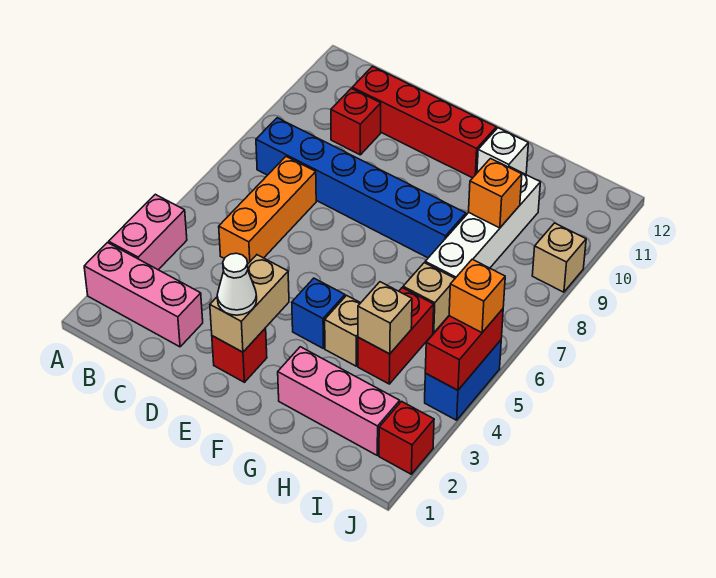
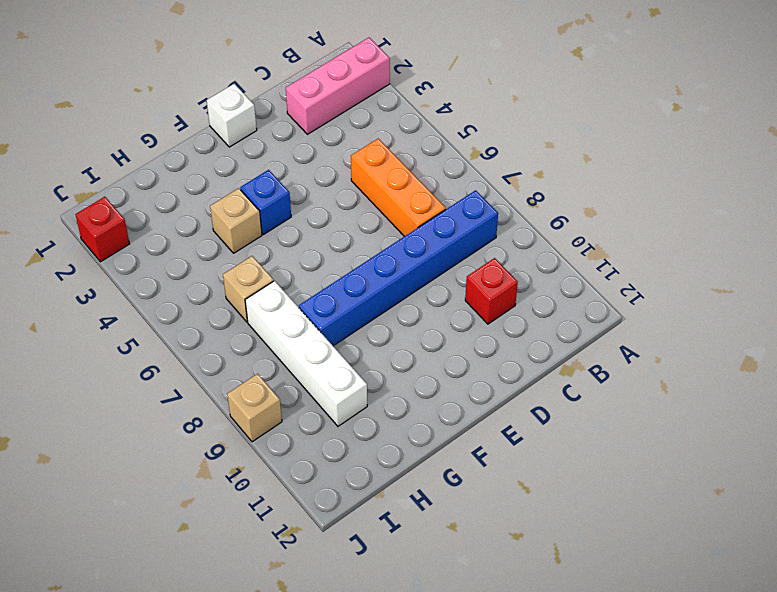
white 1x1 brick [207,84,257,147] -> white 1x1 brick moved to [477,128,528,174]
none -> pink 1x2 brick [109,194,187,270]
none -> red 1x4 brick [352,66,496,178]
none -> red 1x1 brick [212,328,267,382]

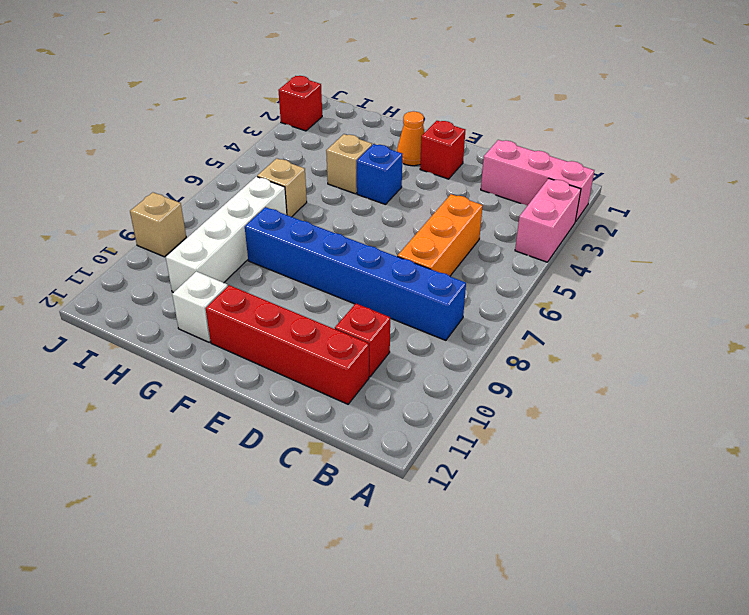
orange 1x1 cone [397,111,425,166] -> none
none -> pink 1x3 brick [278,347,400,455]
none -> red 1x2 brick [358,288,434,384]
none -> blue 1x2 brick [425,340,501,420]

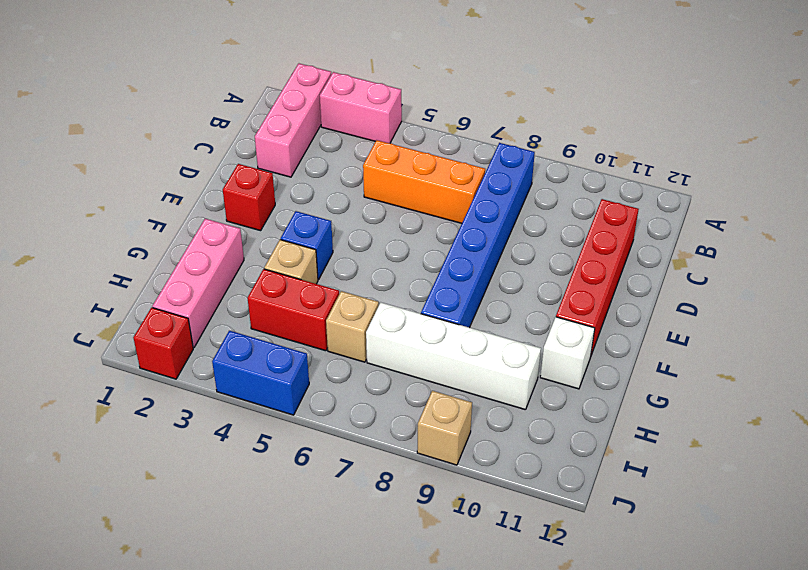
none -> red 1x1 brick [331,88,381,155]
none -> tan 1x2 brick [210,255,289,352]
none -> tan 1x1 brick [358,282,412,354]

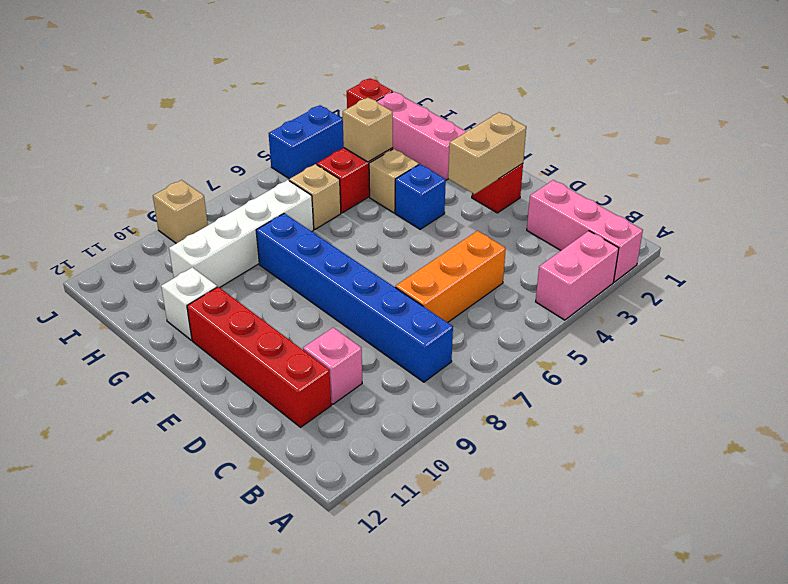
pink 1x1 brick [303,328,362,404] -> red 1x1 brick [331,88,381,155]
none -> orange 1x1 brick [469,159,522,228]
none -> red 1x2 brick [425,309,503,390]
none -> white 1x1 cone [217,253,257,315]

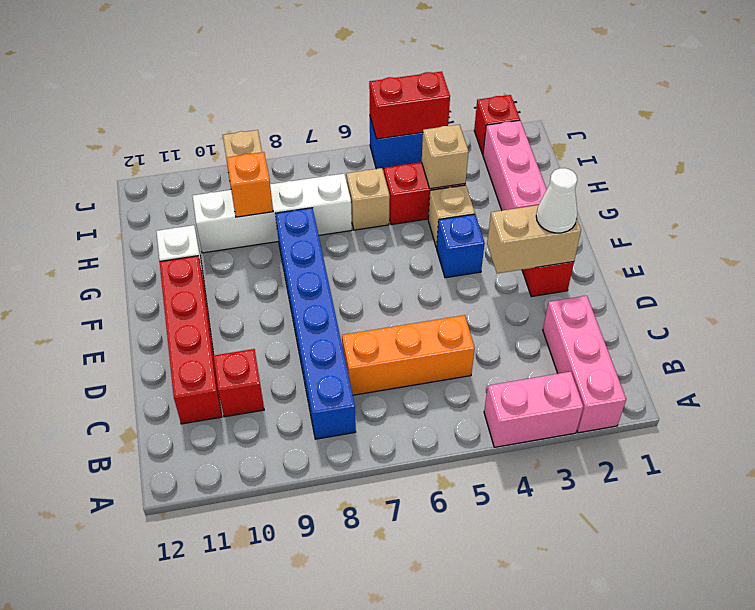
none -> orange 1x1 brick [449,259,505,333]

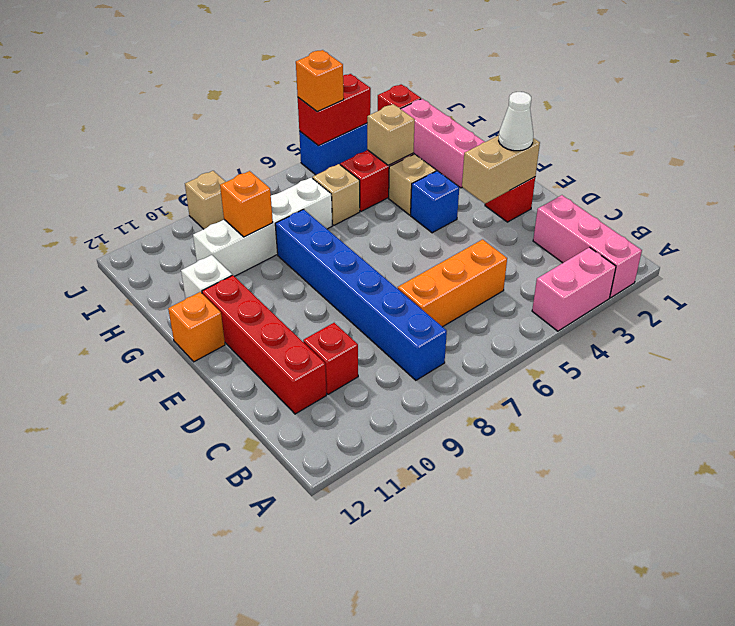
orange 1x1 brick [168,292,225,362] -> none

